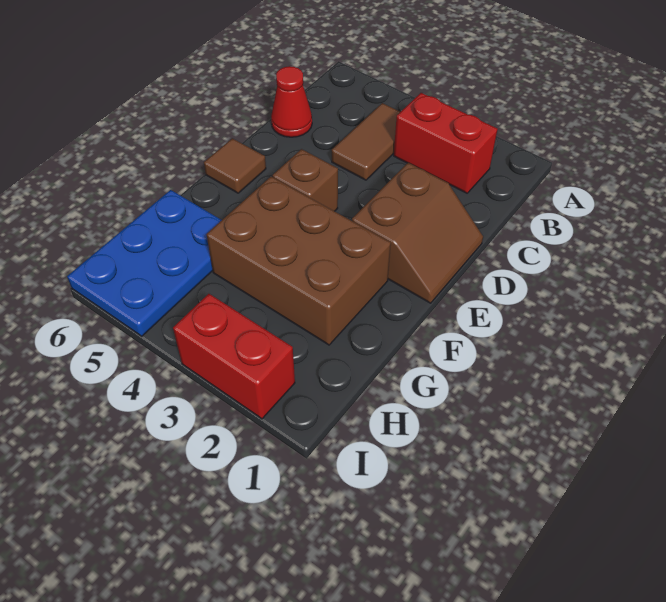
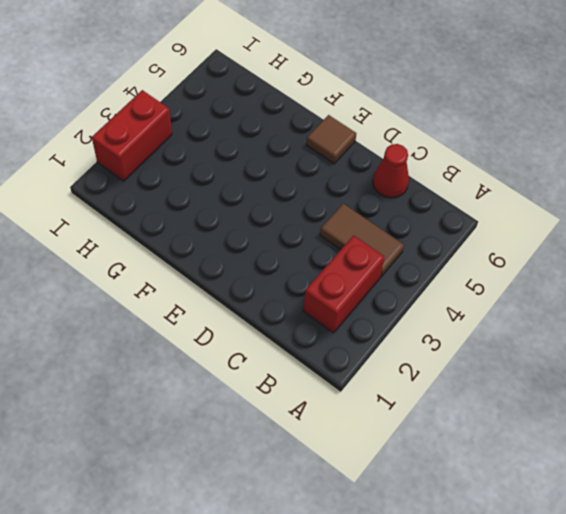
none -> brown 2x2 slope [352,163,483,303]
none -> brown 1x1 brick [272,149,338,211]

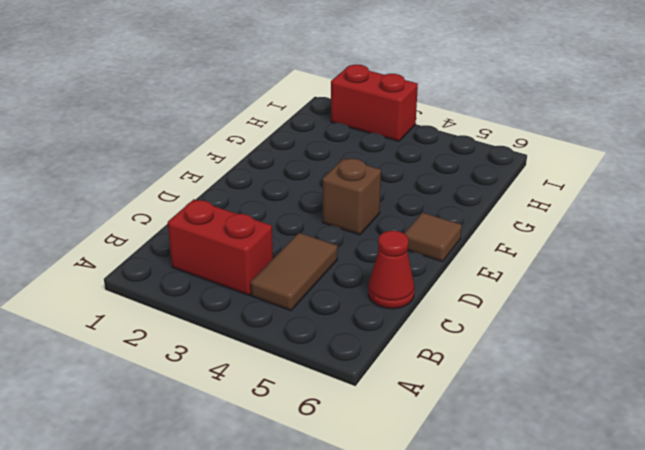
none -> brown 2x2 slope [352,163,483,303]
none -> brown 2x3 brick [206,177,391,345]

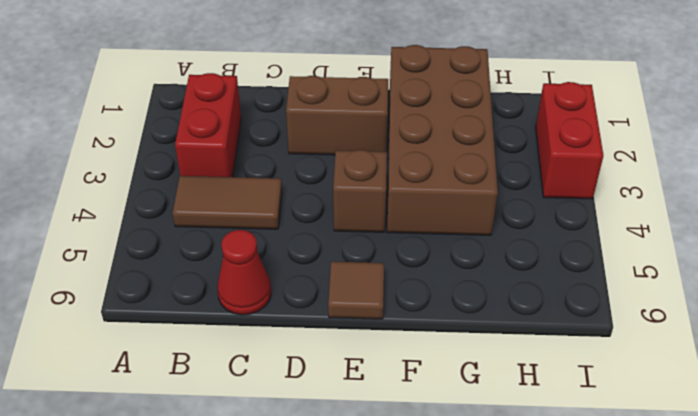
brown 2x4 brick [387,45,498,235] -> brown 2x3 brick [206,177,391,345]
none -> blue 2x3 plate [67,190,222,336]

